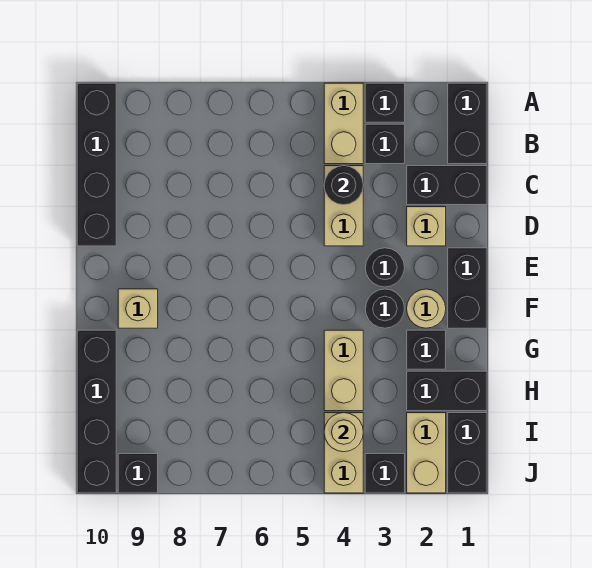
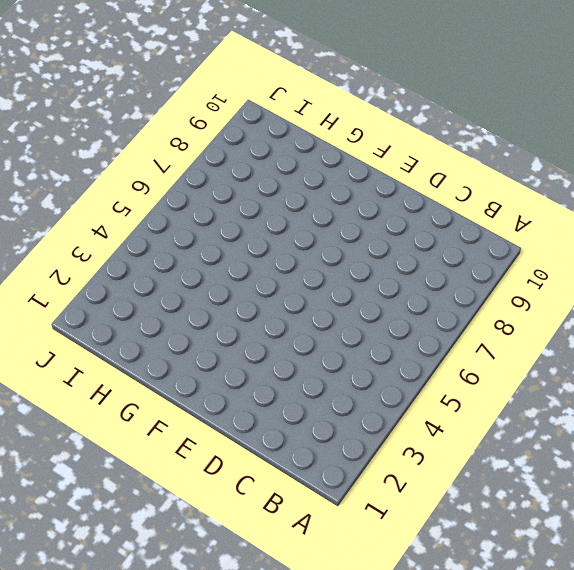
none -> black 1x2 brick [448,83,487,164]
none -> black 1x1 brick [365,83,405,122]
none -> tan 1x2 brick [324,83,363,164]

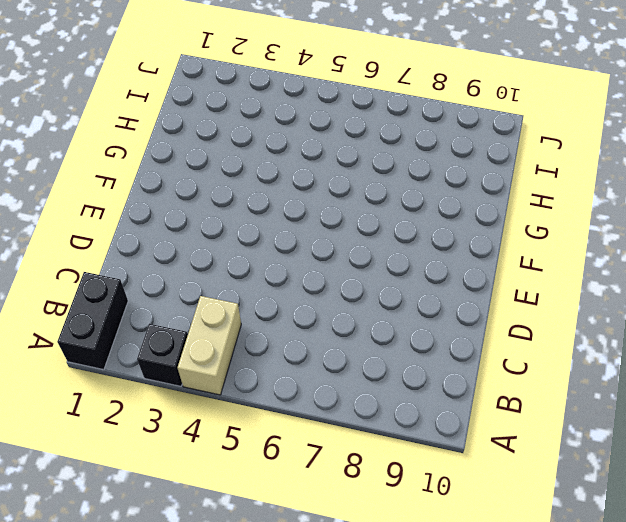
none -> black 1x4 brick [77,83,116,246]
none -> black 1x1 brick [365,124,405,164]
none -> black 1x2 brick [407,166,487,205]

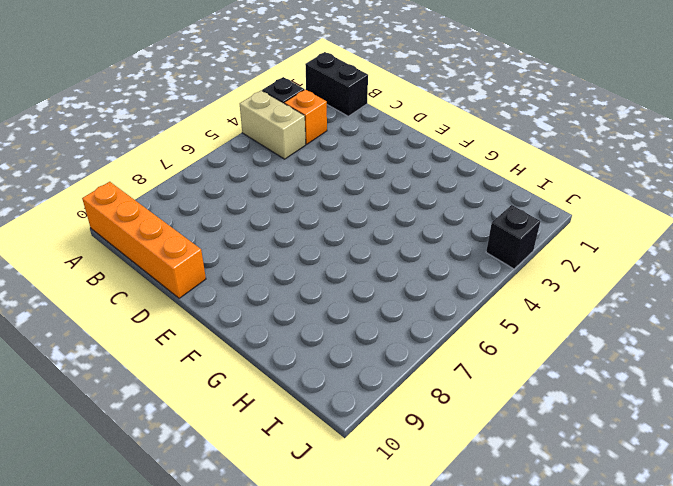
orange 1x4 brick [82,182,206,298] -> black 1x4 brick [77,83,116,246]
orange 1x1 brick [284,89,327,144] -> black 1x1 brick [365,124,405,164]
none -> black 1x2 brick [407,166,487,205]
none -> tan 1x2 brick [324,166,363,246]
none -> tan 1x1 brick [407,207,446,246]

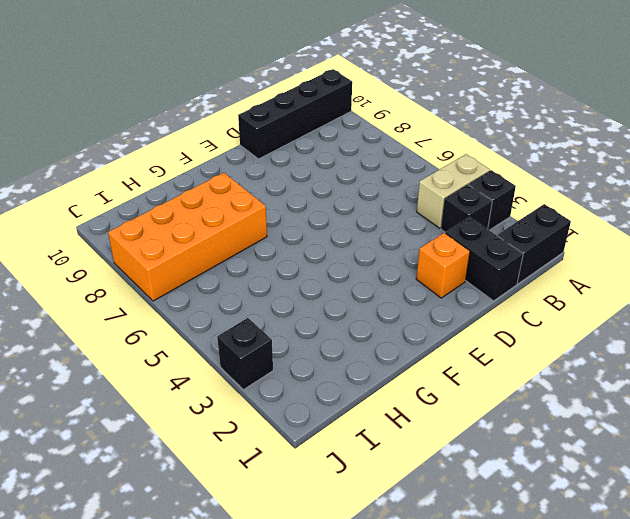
orange 1x1 brick [416,233,470,298] -> tan 1x1 brick [407,207,446,246]
orange 2x4 brick [108,173,267,301] -> none
none -> tan 1x2 brick [324,166,363,246]
none -> black 1x2 brick [448,248,487,328]
none -> black 1x1 round brick [365,248,405,287]

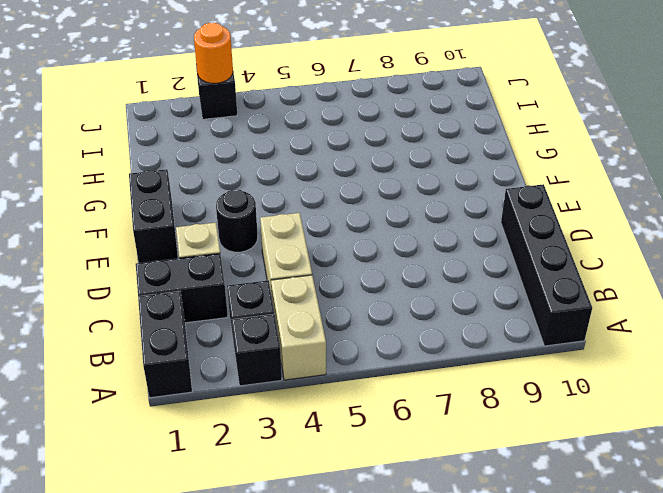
orange 1x1 round brick [194,23,233,83] -> none
none -> tan 1x1 round brick [407,289,446,328]
none -> black 1x1 round brick [365,289,405,328]
none -> tan 1x1 brick [118,289,158,328]

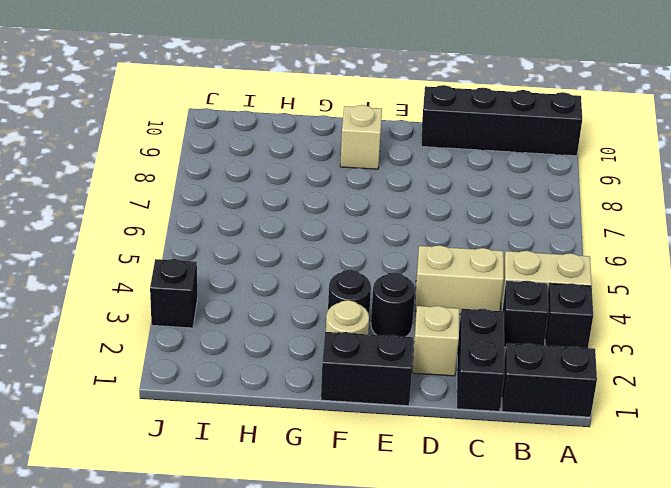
none -> black 1x1 brick [407,330,446,369]
none -> tan 1x2 brick [324,330,363,411]
none -> black 1x4 brick [77,330,116,493]

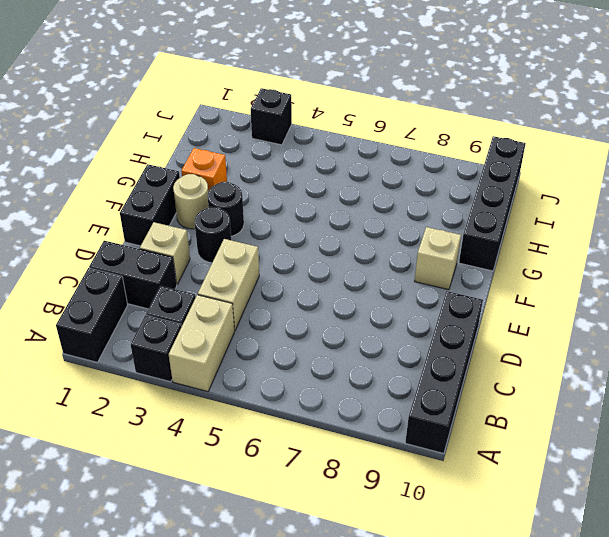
orange 1x1 brick [181,148,227,191] -> black 1x1 brick [407,330,446,369]
none -> tan 1x2 brick [324,330,363,411]
none -> black 1x2 brick [407,371,487,411]
none -> black 1x2 brick [448,413,487,493]

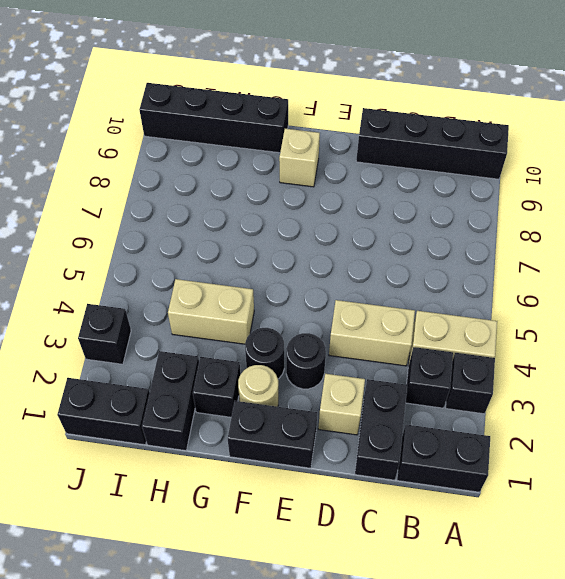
none -> tan 1x2 brick [407,413,446,493]
none -> tan 1x2 brick [324,413,363,493]
none -> black 1x1 brick [118,454,158,493]

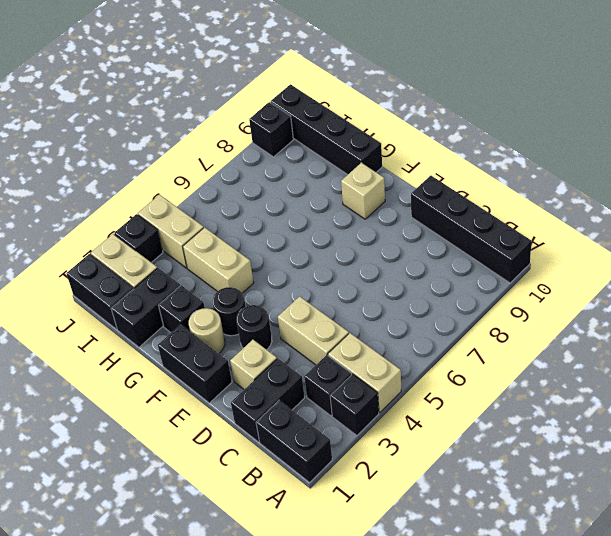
none -> black 1x1 round brick [324,166,363,205]
none -> tan 1x1 round brick [324,413,363,452]

